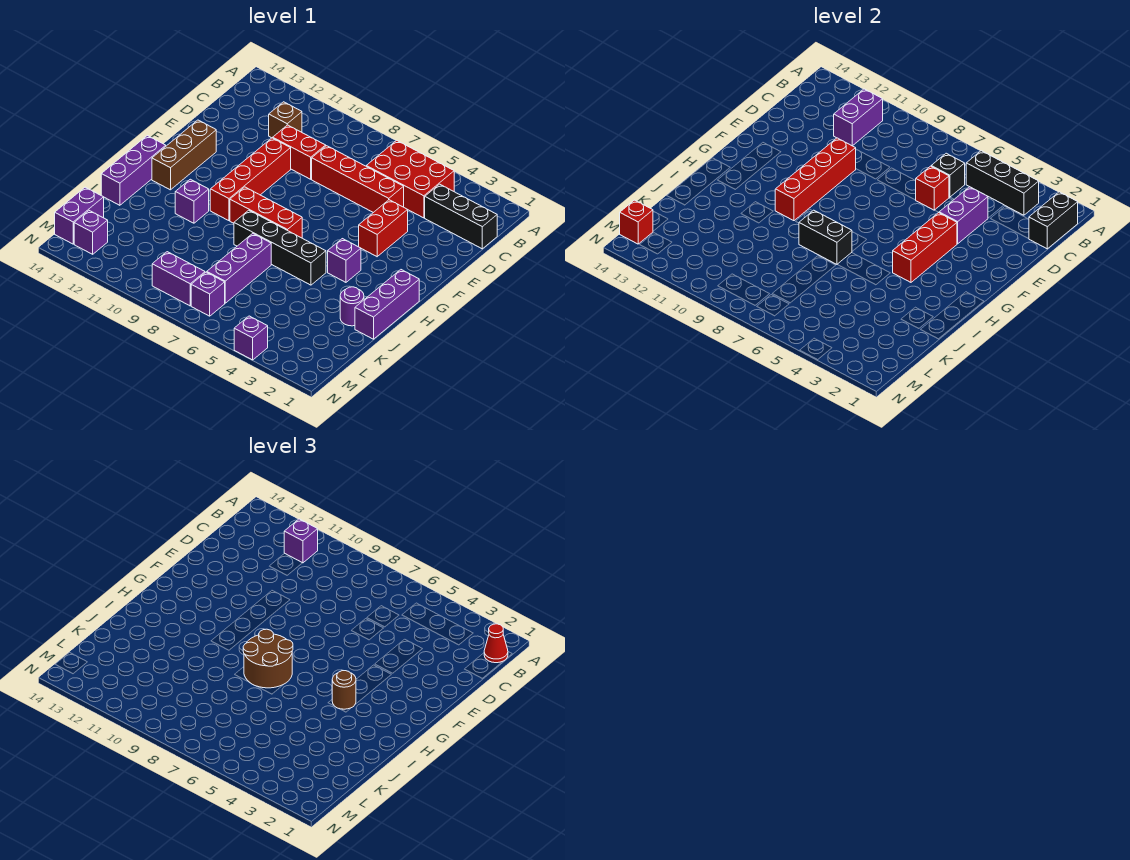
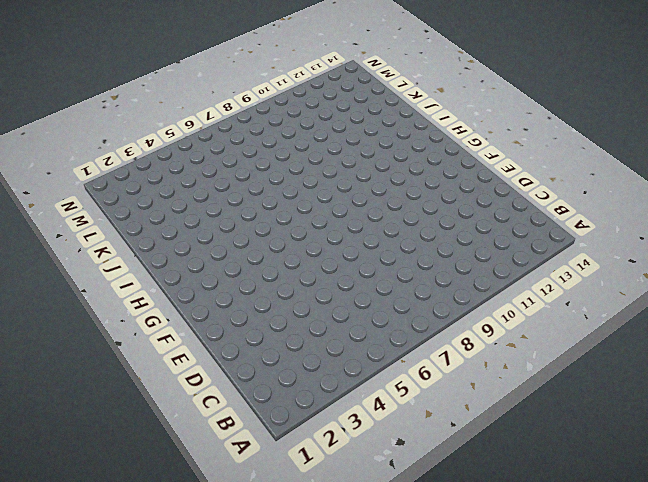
none -> red 2x3 brick [366,140,454,218]
none -> black 1x3 brick [425,184,497,249]
none -> brown 1x1 brick [269,102,302,138]
none -> red 1x4 brick [312,146,404,213]

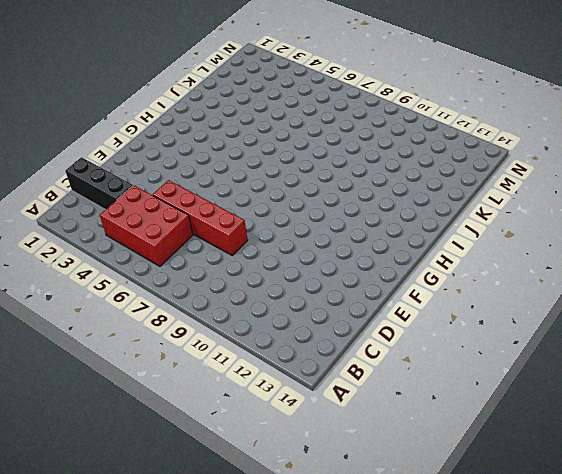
none -> brown 1x1 brick [269,102,302,138]
none -> red 1x2 brick [273,125,326,179]
none -> red 1x2 brick [359,200,408,257]
none -> red 1x4 brick [210,138,291,221]

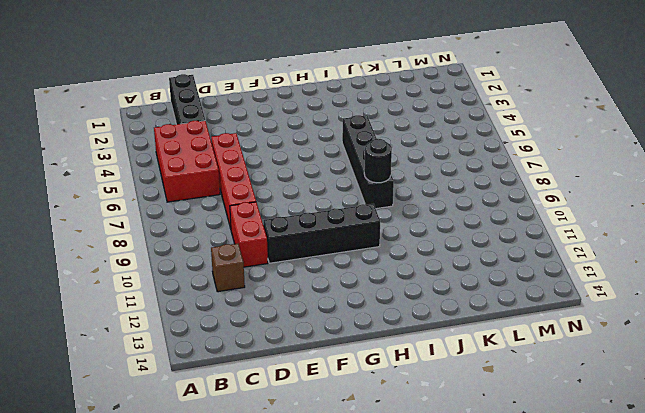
black 1x4 brick [263,204,380,263] -> red 1x4 brick [210,138,291,221]
black 1x1 round brick [364,139,392,183] -> black 1x2 brick [799,210,852,264]
none -> red 1x2 brick [359,200,408,257]
none -> brown 1x3 brick [152,120,216,190]
none -> purple 1x3 brick [355,270,419,339]
none -> purple 1x1 brick [328,239,361,282]

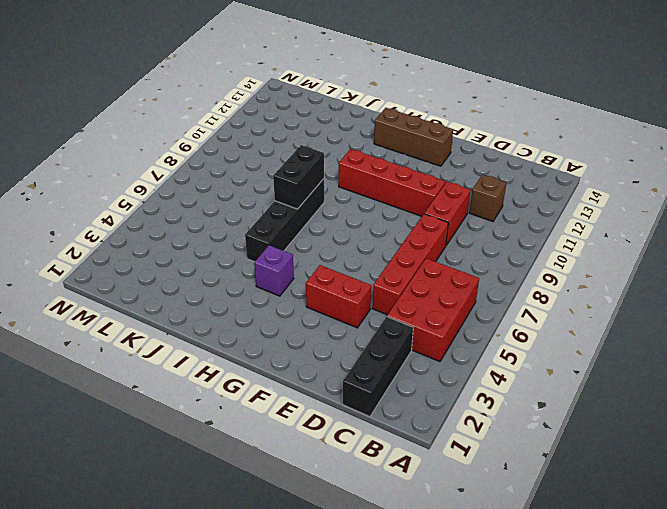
none -> purple 1x3 brick [355,270,419,339]
none -> red 1x3 brick [230,187,302,238]
none -> purple 1x3 brick [101,136,166,205]
none -> purple 1x1 brick [175,179,209,223]

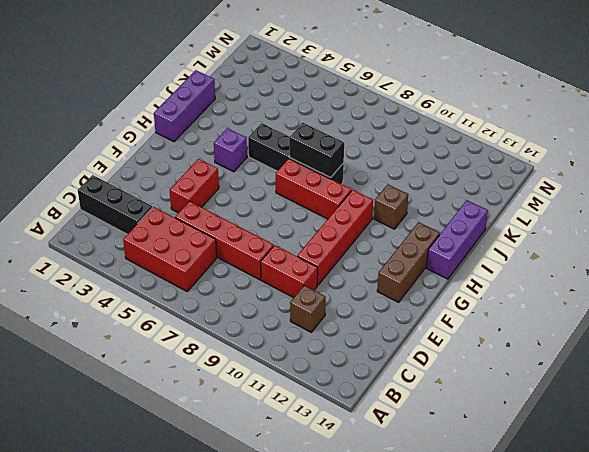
brown 1x1 brick [374,184,408,229] -> purple 1x1 brick [175,179,209,223]
none -> purple 1x1 round brick [340,287,364,326]
none -> purple 1x3 brick [207,233,271,303]
none -> purple 1x2 brick [55,187,104,244]
none -> purple 1x1 brick [191,272,225,316]

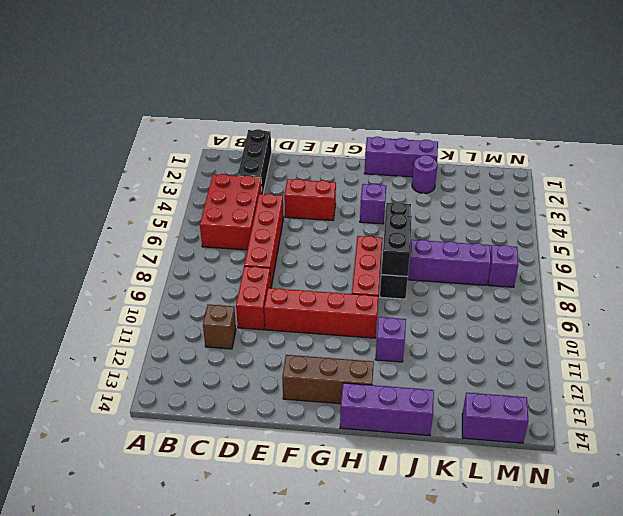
none -> purple 1x2 brick [152,252,205,306]
none -> purple 1x1 brick [74,211,108,254]
none -> purple 1x1 brick [234,316,268,360]
none -> black 1x2 brick [1029,192,1078,249]

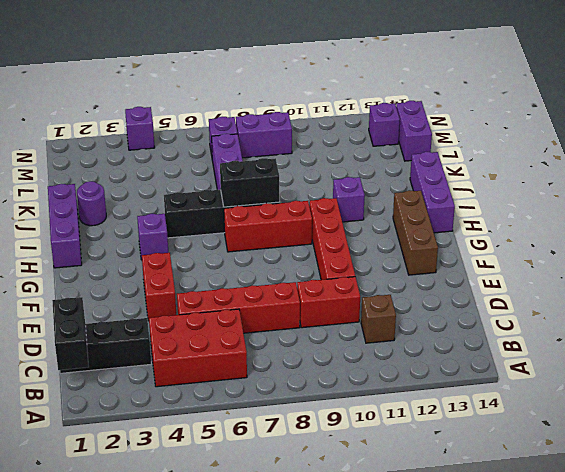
none -> black 1x3 brick [966,151,1039,215]
none -> purple 1x2 brick [834,89,883,146]
none -> black 1x1 brick [931,153,965,197]
none -> purple 1x2 brick [939,187,988,244]

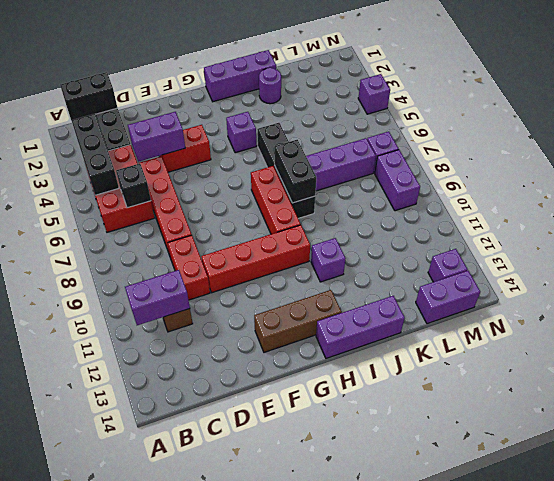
none -> red 1x1 brick [916,166,949,210]
none -> red 1x4 brick [775,138,856,221]
none -> red 1x3 brick [893,213,957,282]
none -> red 1x1 brick [620,200,653,244]

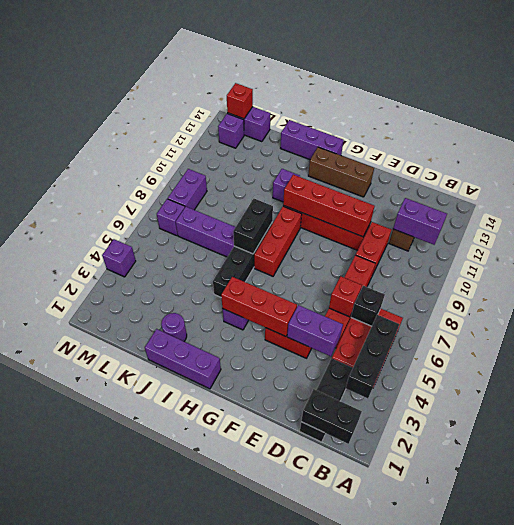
none -> red 1x1 cone [484,624,508,663]
none -> purple 1x1 brick [284,519,318,563]
none -> brown 1x1 round brick [332,671,356,709]
none -> brown 2x2 round brick [243,629,293,688]

